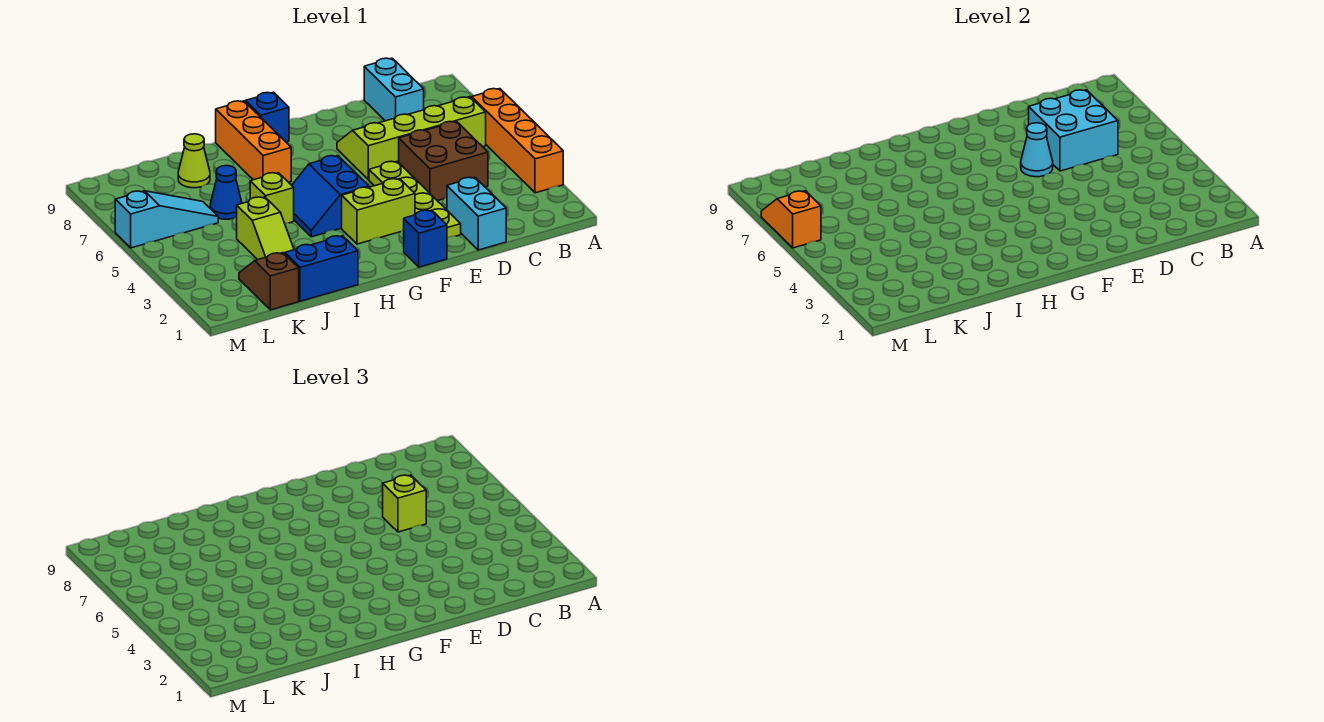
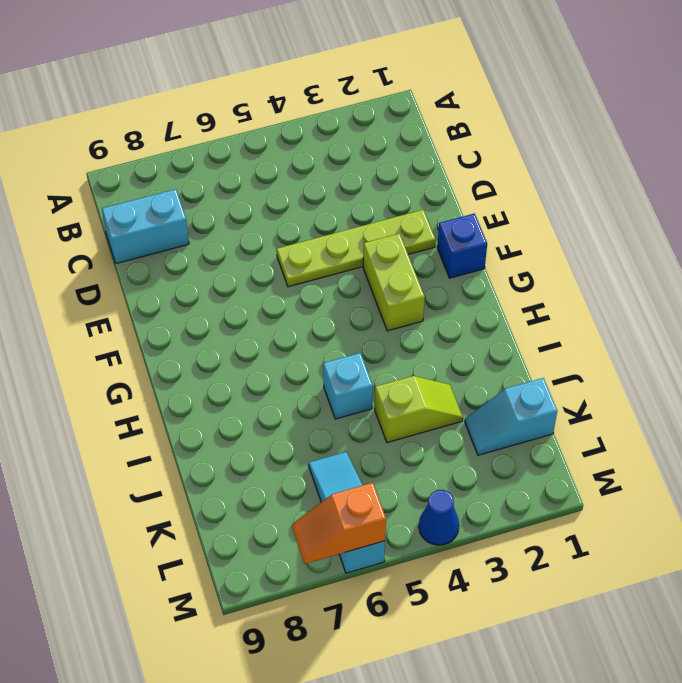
cyan 1x1 brick [323,353,373,419] -> lime 1x1 brick [250,173,294,223]
cyan 1x2 slope [465,378,557,455] -> brown 1x2 slope [239,253,299,310]
blue 1x1 cone [419,490,459,545] -> blue 1x1 cone moved to [210,166,242,219]
none -> orange 1x4 brick [472,89,563,193]
none -> lime 2x4 slope [337,97,486,180]
none -> brown 2x2 brick [399,121,488,201]

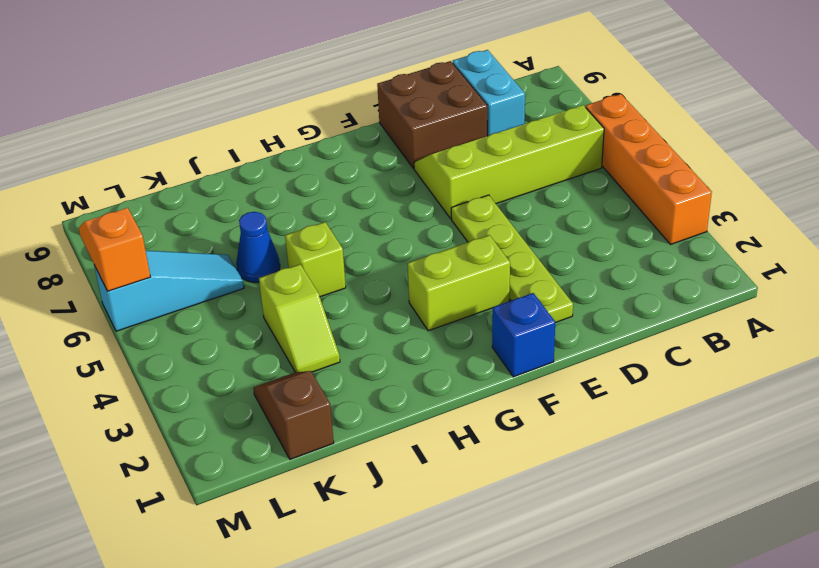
brown 2x2 brick [377,61,487,168] -> brown 2x2 brick moved to [399,121,488,201]
none -> cyan 1x2 brick [447,177,506,250]
none -> blue 2x2 slope [292,156,369,237]
none -> blue 1x1 brick [245,92,289,142]

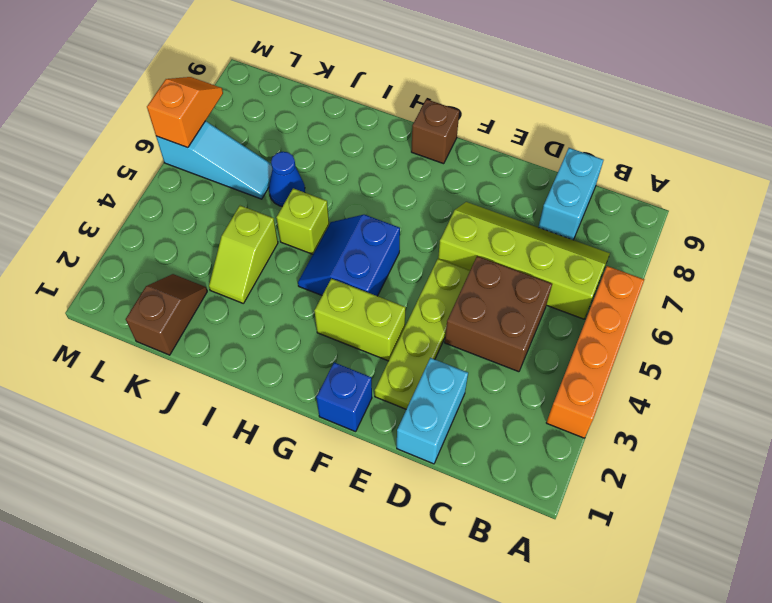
brown 1x1 brick [411,99,459,164] -> blue 1x1 brick [245,92,289,142]
none -> orange 1x3 brick [216,101,291,182]
none -> blue 1x2 brick [285,236,358,301]
none -> lime 1x1 cone [178,134,210,188]

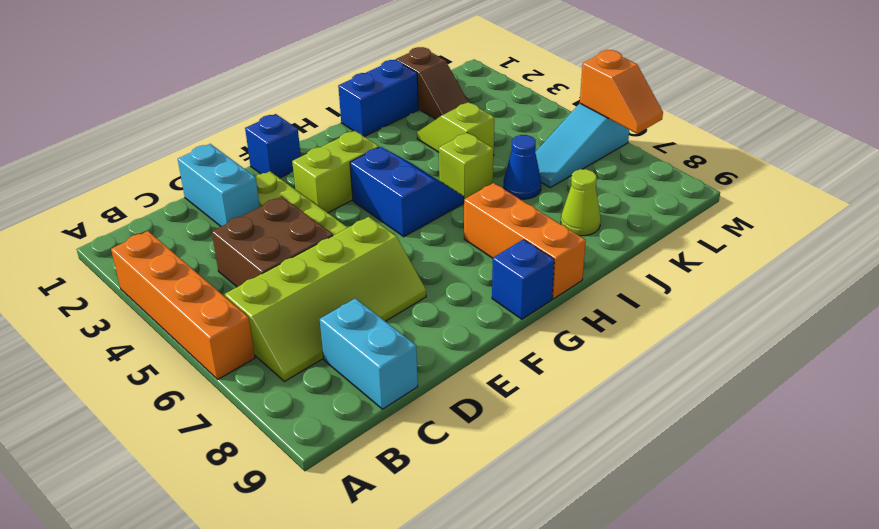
none -> cyan 2x2 brick [1029,90,1118,171]
none -> cyan 1x1 cone [1021,123,1053,177]
none -> lime 1x1 brick [383,475,426,532]

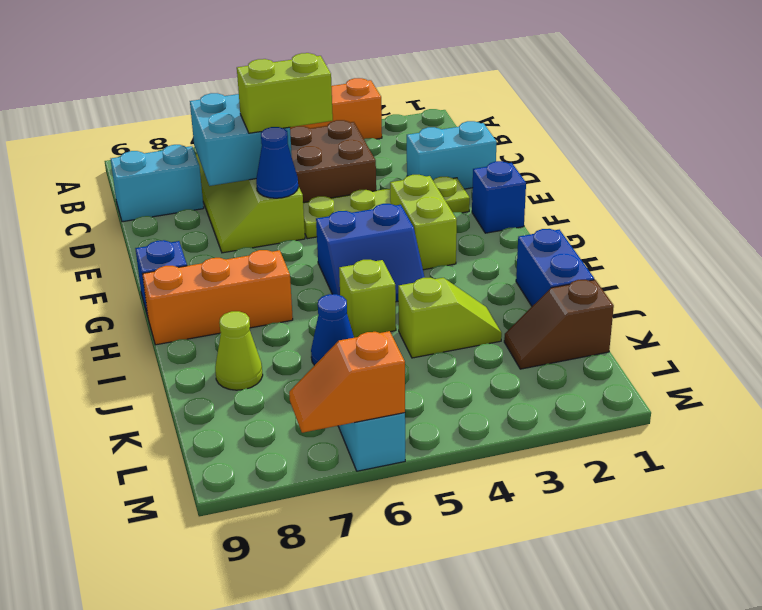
lime 1x2 brick [237,53,333,133] -> lime 1x1 brick [383,475,426,532]
blue 1x1 cone [256,127,298,198] -> cyan 1x1 cone [1021,123,1053,177]

